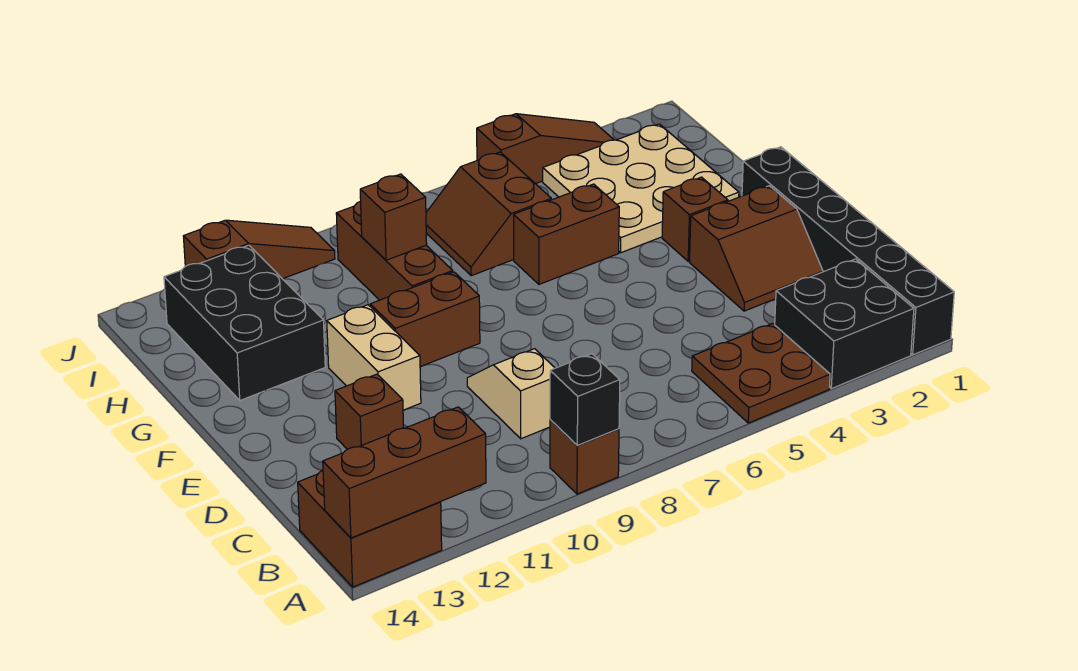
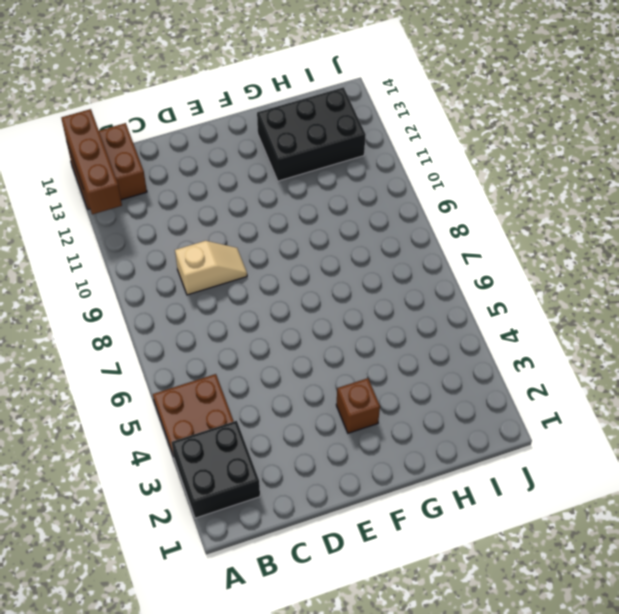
none -> black 1x6 brick [742,147,954,355]
none -> brown 1x1 brick [550,420,619,494]
none -> brown 2x2 slope [690,186,823,311]

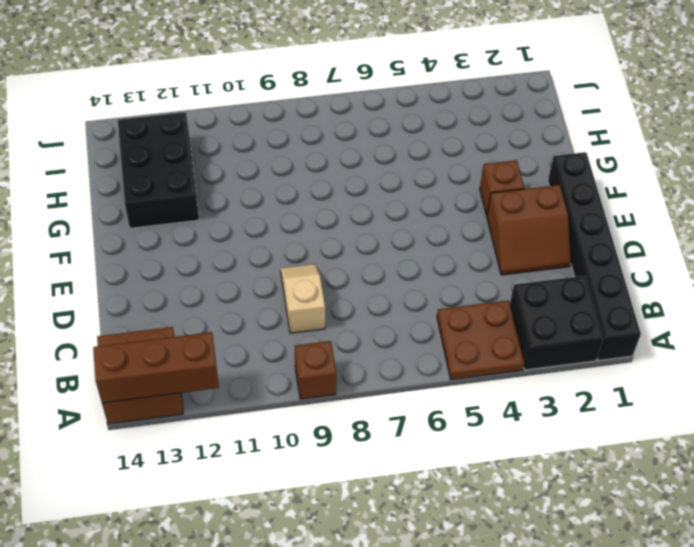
none -> brown 1x1 brick [335,374,403,449]
none -> tan 1x2 brick [327,305,421,410]
none -> brown 1x2 brick [370,272,480,367]

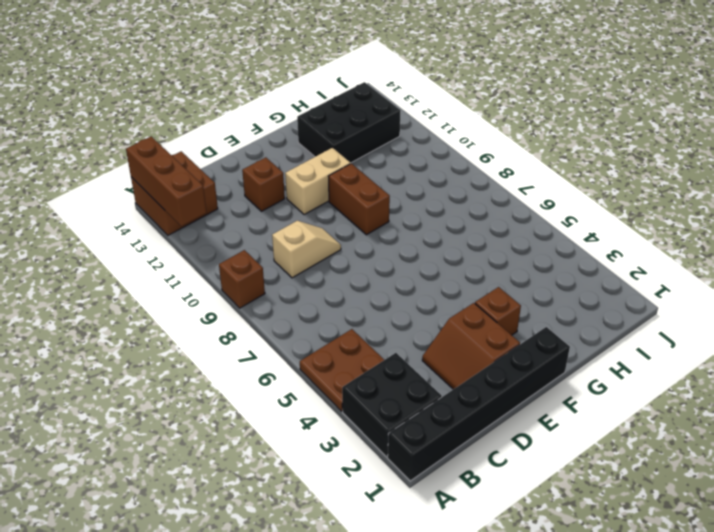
none -> tan 3x3 plate [543,124,739,253]
none -> brown 1x2 brick [514,184,619,284]
none -> brown 1x3 brick [336,201,453,300]

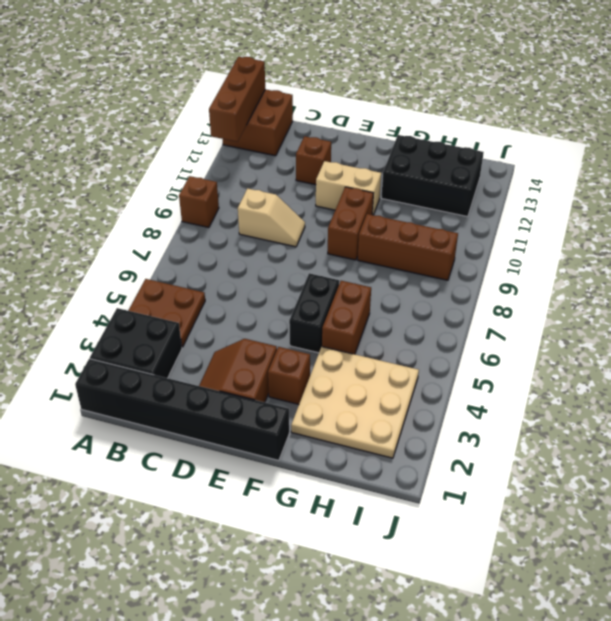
black 1x2 brick [289,273,339,353] -> none
none -> brown 2x2 slope [426,152,551,276]
none -> brown 1x3 slope [477,114,614,184]
none -> brown 1x3 slope [183,220,335,279]

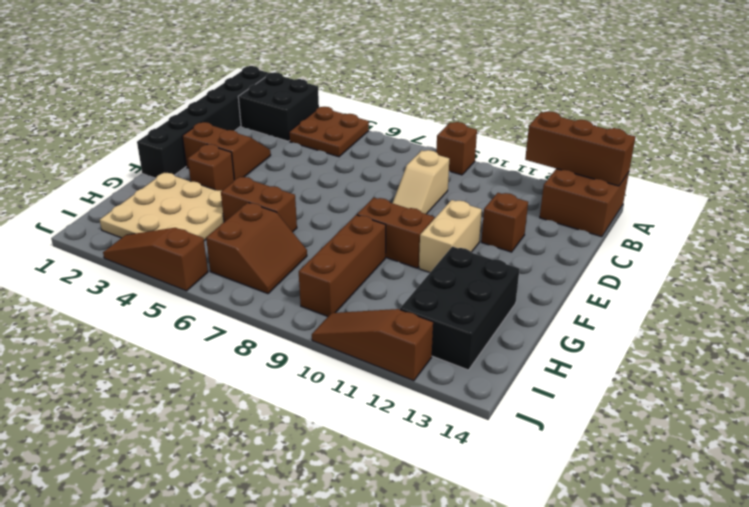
none -> black 1x1 brick [550,354,620,445]
none -> brown 1x1 brick [360,174,427,260]

